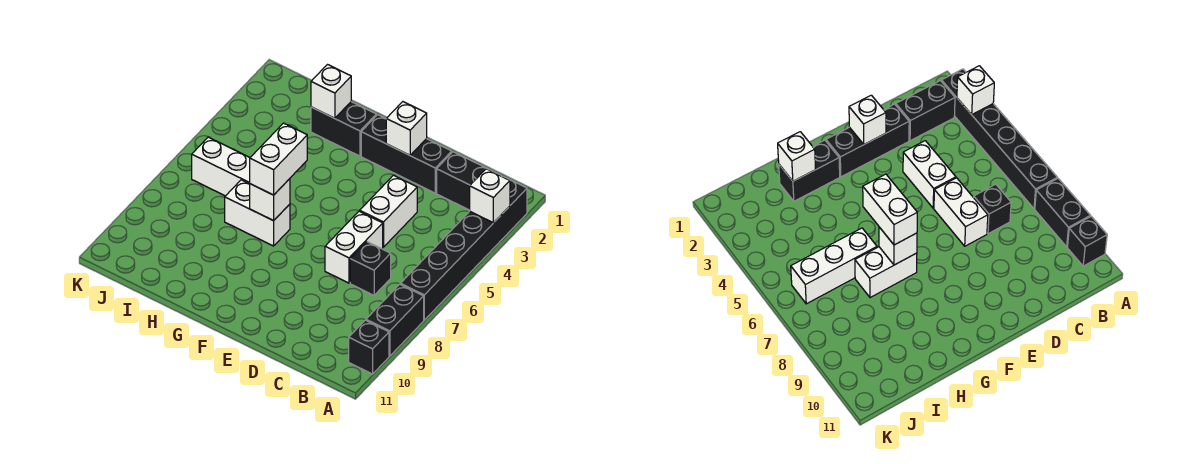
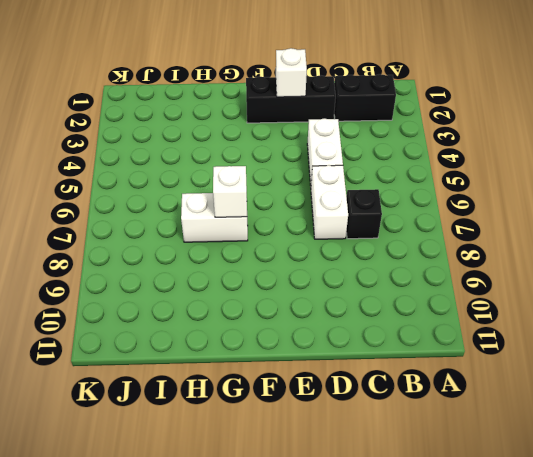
none -> black 1x6 brick [400,176,527,320]
none -> black 1x2 brick [366,284,424,356]
none -> black 1x1 brick [349,320,389,374]

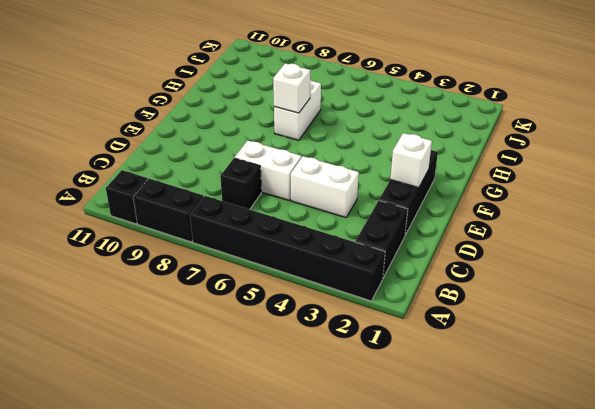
none -> black 1x2 brick [311,102,376,156]
none -> white 1x3 brick [192,137,250,196]
none -> white 1x1 brick [470,169,510,223]

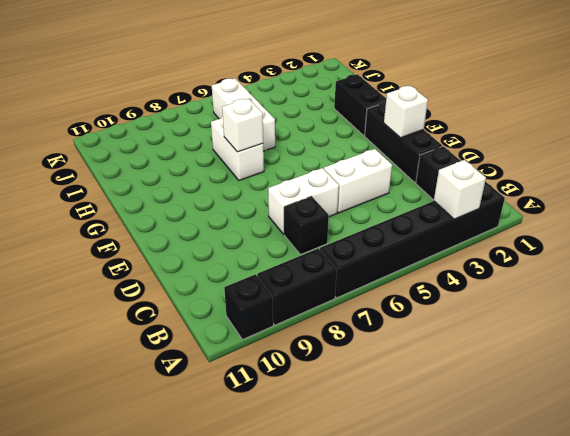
none -> white 1x1 brick [311,65,351,118]
none -> white 1x2 brick [250,123,307,195]

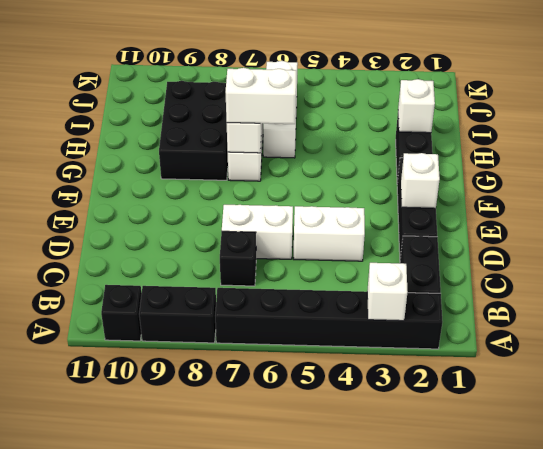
black 2x3 brick [159,81,228,180] -> none

